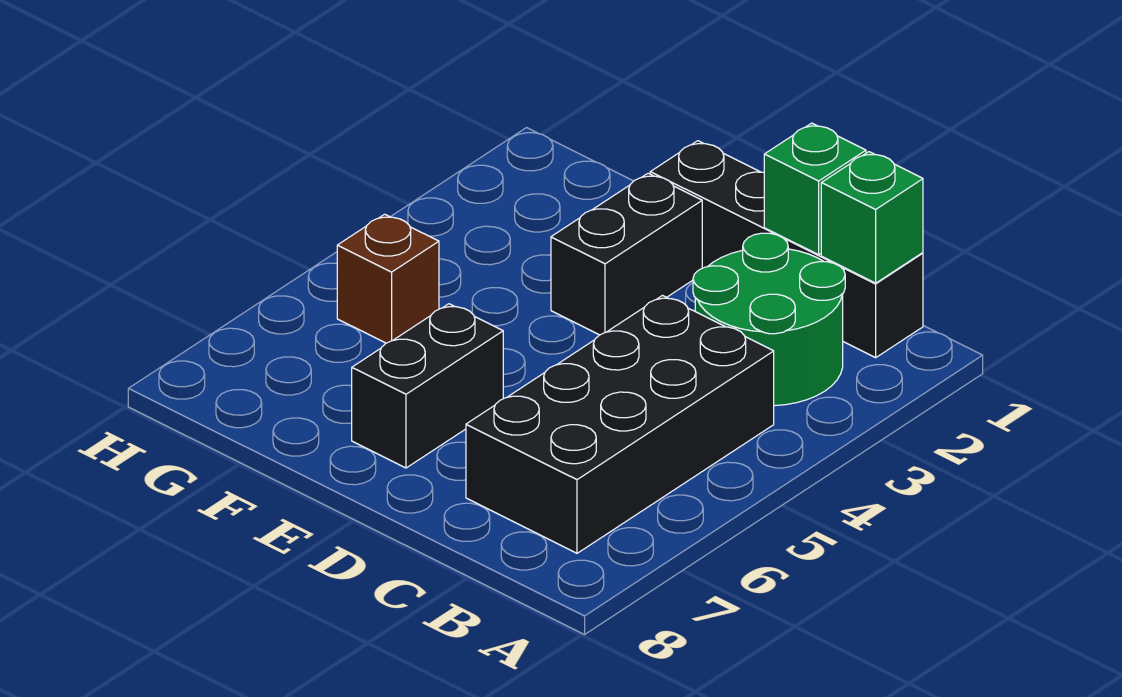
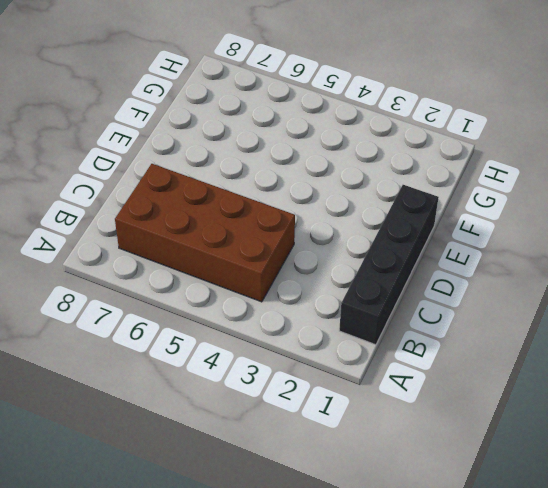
brown 2x4 brick [115,164,295,302] -> black 2x4 brick [466,296,774,553]
none -> green 2x2 round brick [693,233,845,406]
none -> black 1x2 brick [551,173,702,335]

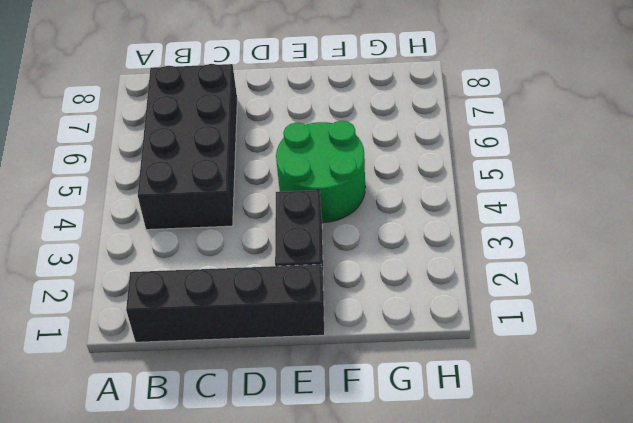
green 2x2 round brick [276,121,365,223] -> green 2x2 round brick moved to [693,233,845,406]
none -> black 1x2 brick [352,304,503,468]
none -> brown 1x1 brick [337,214,439,343]

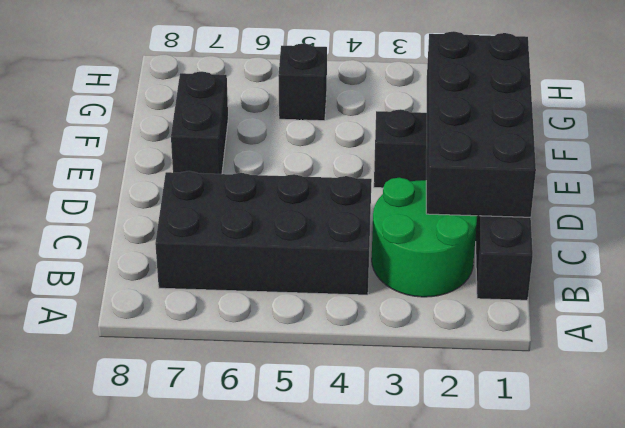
black 2x4 brick [426,31,536,217] -> green 1x1 brick [764,123,866,255]
black 1x2 brick [171,71,228,174] -> black 1x2 brick turned to [352,304,503,468]
black 1x1 brick [278,43,327,121] -> brown 1x1 brick [337,214,439,343]
none -> green 1x1 brick [821,152,923,283]

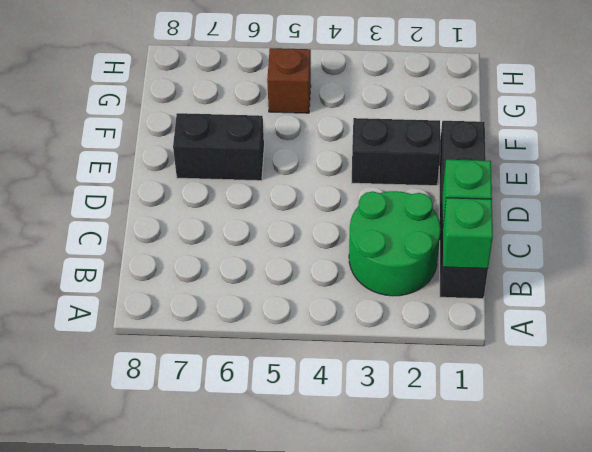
none -> black 2x4 brick [466,296,774,553]

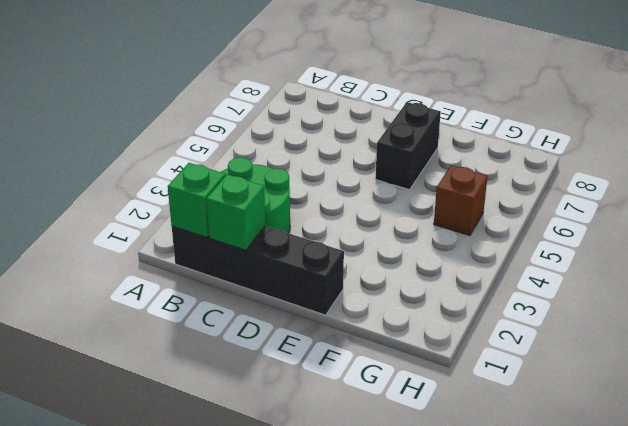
none -> black 2x4 brick [466,296,774,553]
none -> black 1x2 brick [551,173,702,335]

